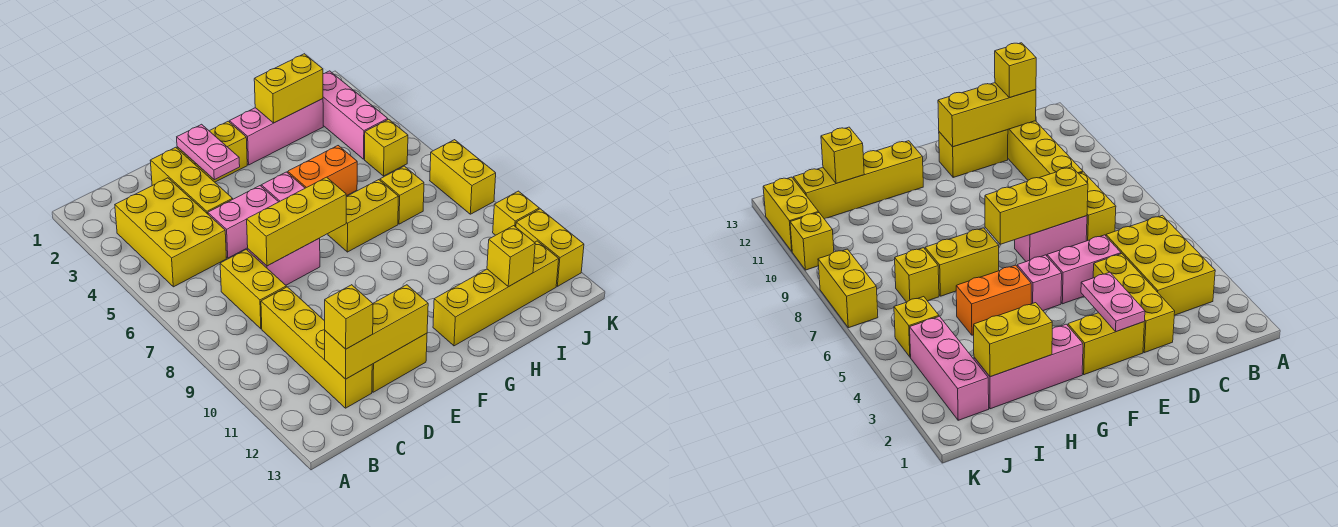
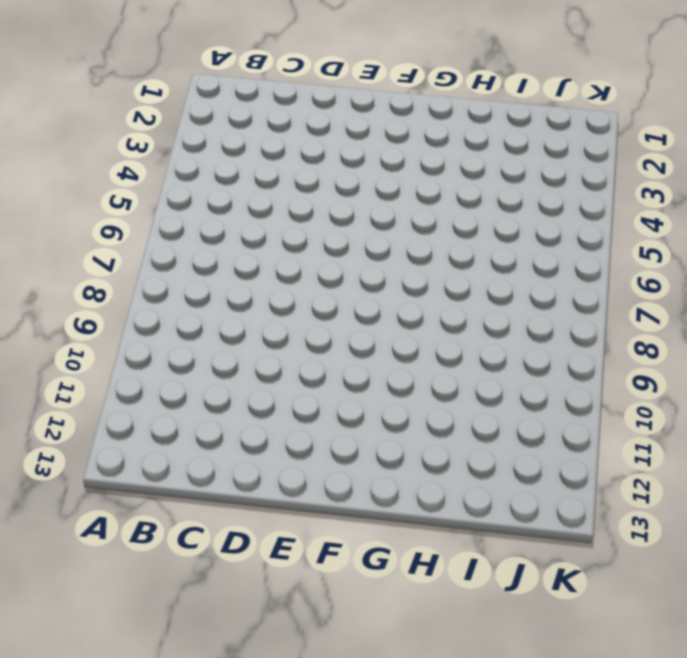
none -> yellow 2x3 brick [115,178,226,287]
none -> yellow 1x2 brick [220,250,286,329]
none -> yellow 1x4 brick [261,287,372,408]

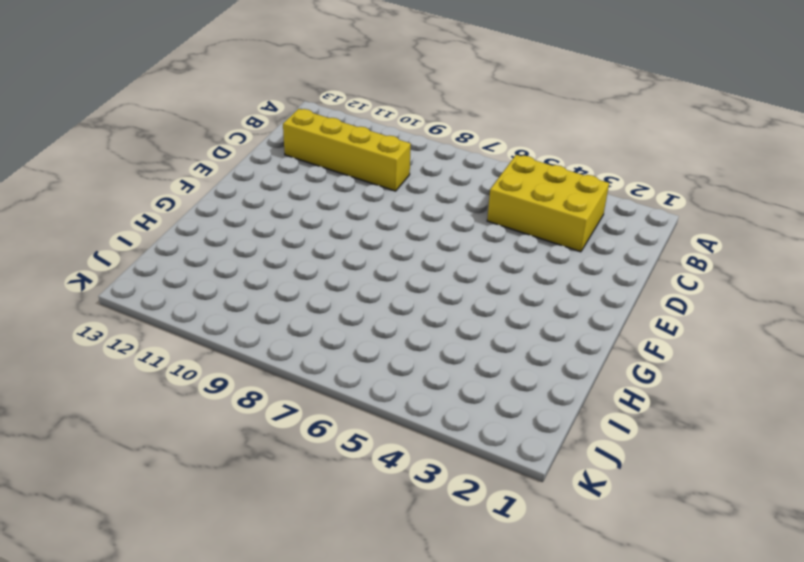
none -> yellow 1x2 brick [220,250,286,329]
none -> yellow 1x3 brick [150,147,233,214]
none -> pink 1x2 brick [208,186,278,258]

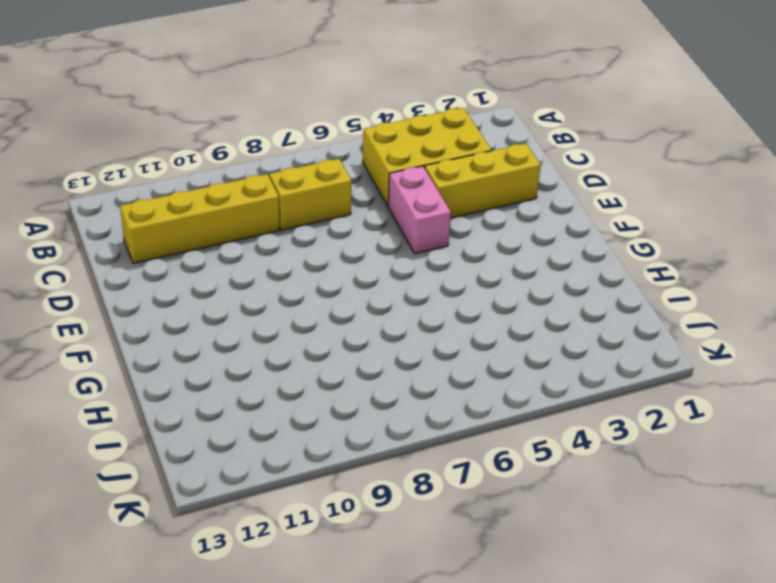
none -> pink 1x2 brick [248,238,320,285]
none -> yellow 1x2 brick [372,333,427,392]
none -> yellow 1x2 brick [177,121,247,182]

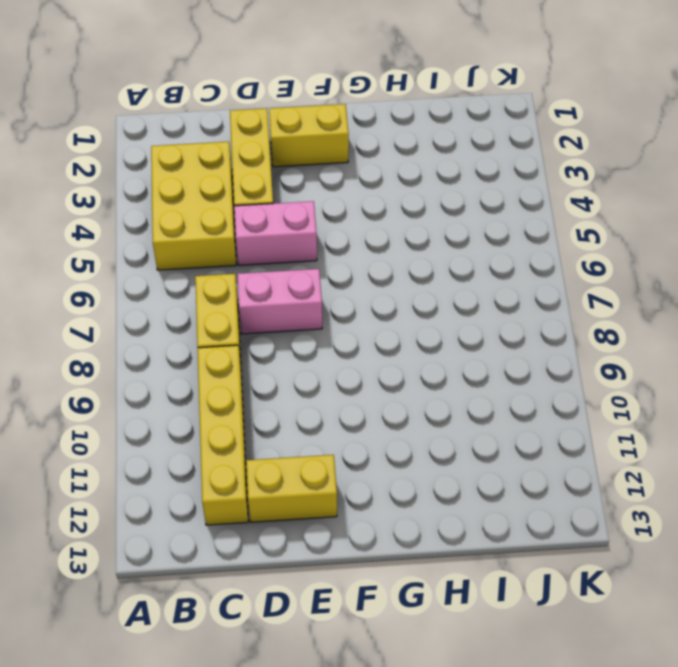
none -> pink 1x1 brick [261,172,305,202]
none -> pink 1x3 brick [230,99,323,165]
none -> orange 1x2 brick [288,146,357,196]

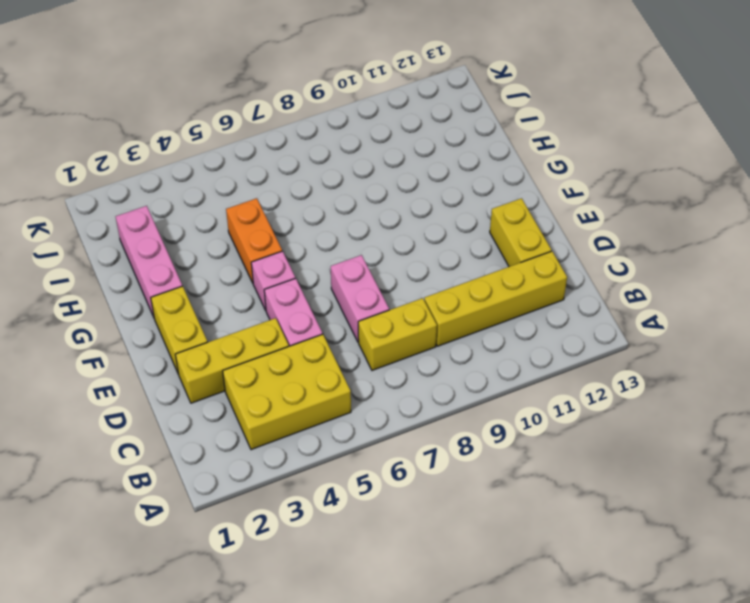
none -> yellow 1x2 brick [328,180,399,252]
none -> yellow 1x4 brick [433,241,559,346]
none -> yellow 1x1 brick [380,166,424,224]

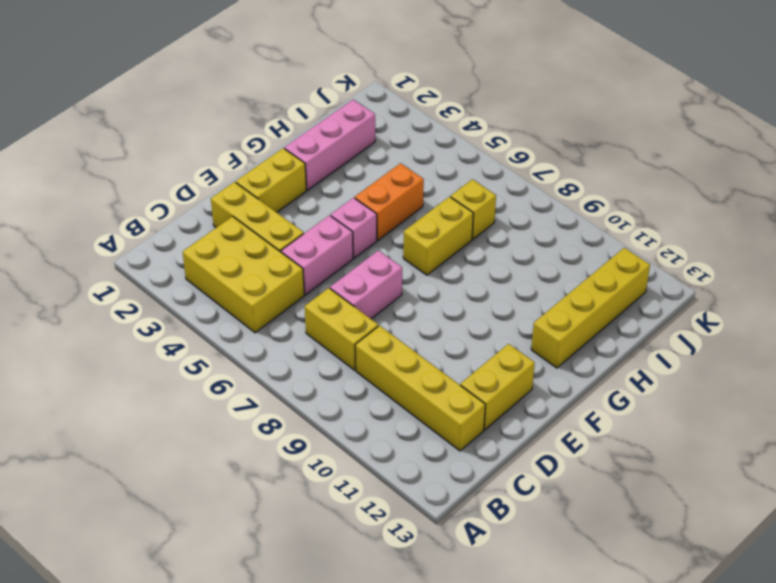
none -> pink 1x3 brick [323,71,388,159]
none -> yellow 1x1 brick [365,119,408,176]
none -> yellow 1x2 brick [430,140,496,214]

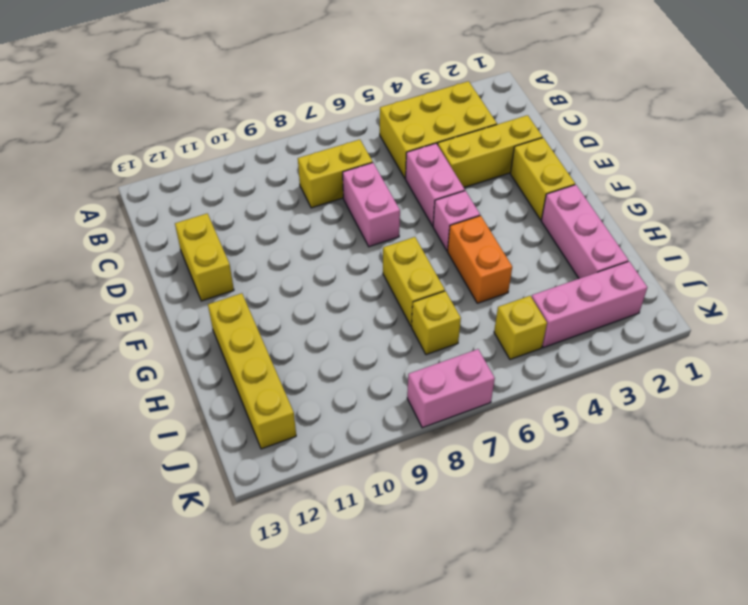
pink 1x2 brick [407,349,495,428] -> yellow 1x2 brick [430,140,496,214]
none -> yellow 1x4 brick [261,287,372,408]
none -> yellow 1x1 brick [493,191,539,235]
none -> yellow 1x2 brick [516,209,584,286]

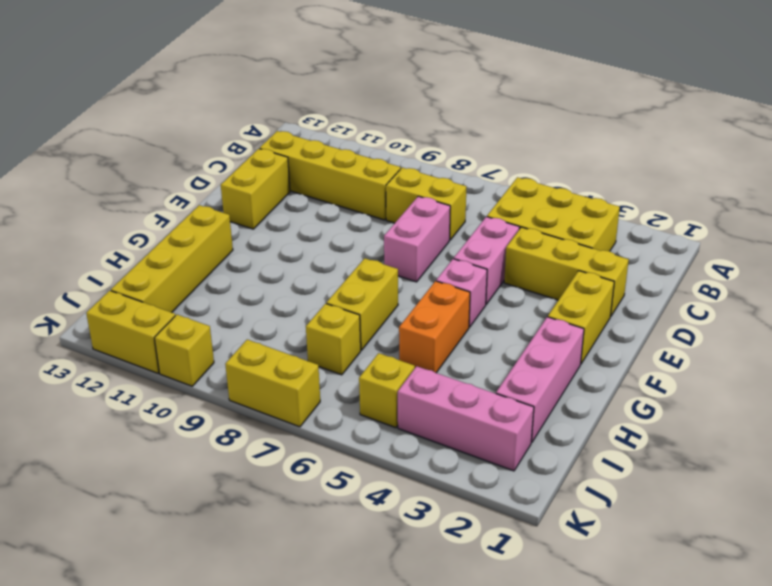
none -> yellow 1x3 brick [325,285,428,379]
none -> yellow 1x3 brick [247,177,346,266]
none -> pink 1x2 plate [177,124,240,180]

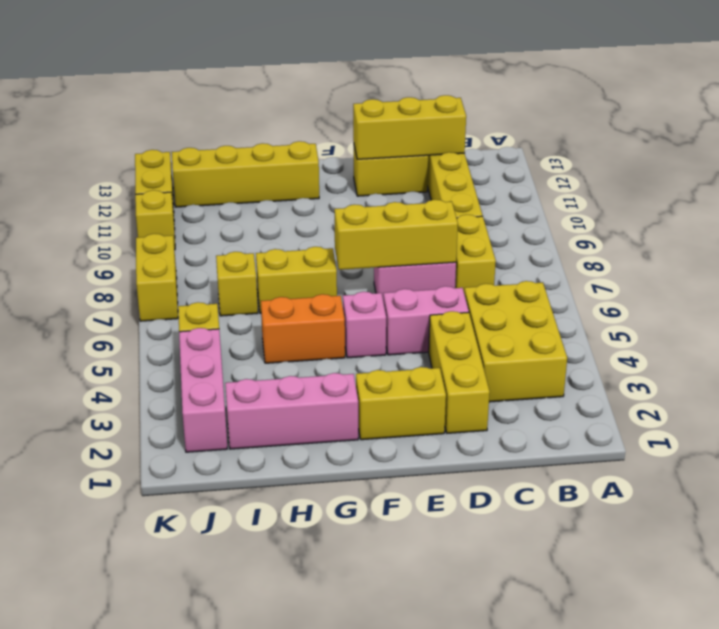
none -> pink 1x2 plate [177,124,240,180]
none -> yellow 1x2 brick [254,54,323,123]
none -> yellow 1x1 brick [487,226,535,287]

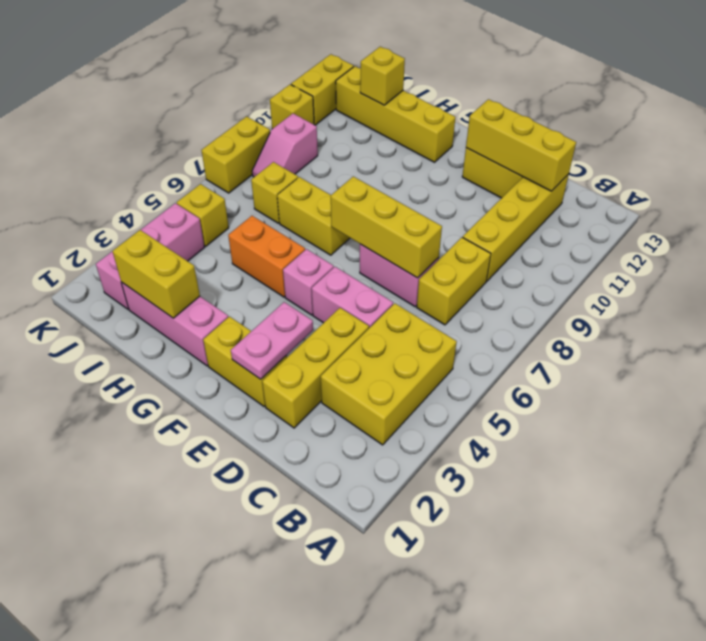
pink 1x2 slope [252,114,318,177] -> none
none -> yellow 1x1 brick [325,285,373,349]

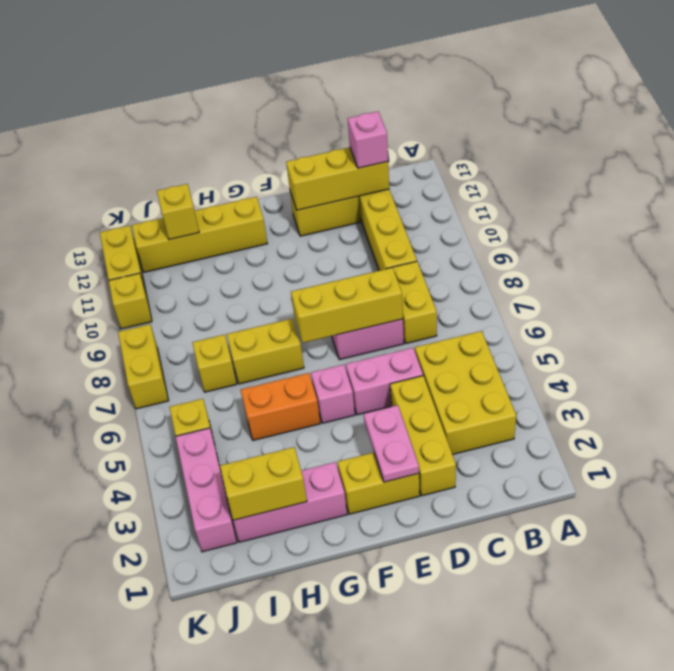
pink 1x1 brick [348,111,388,168] -> yellow 1x1 brick [325,285,373,349]

